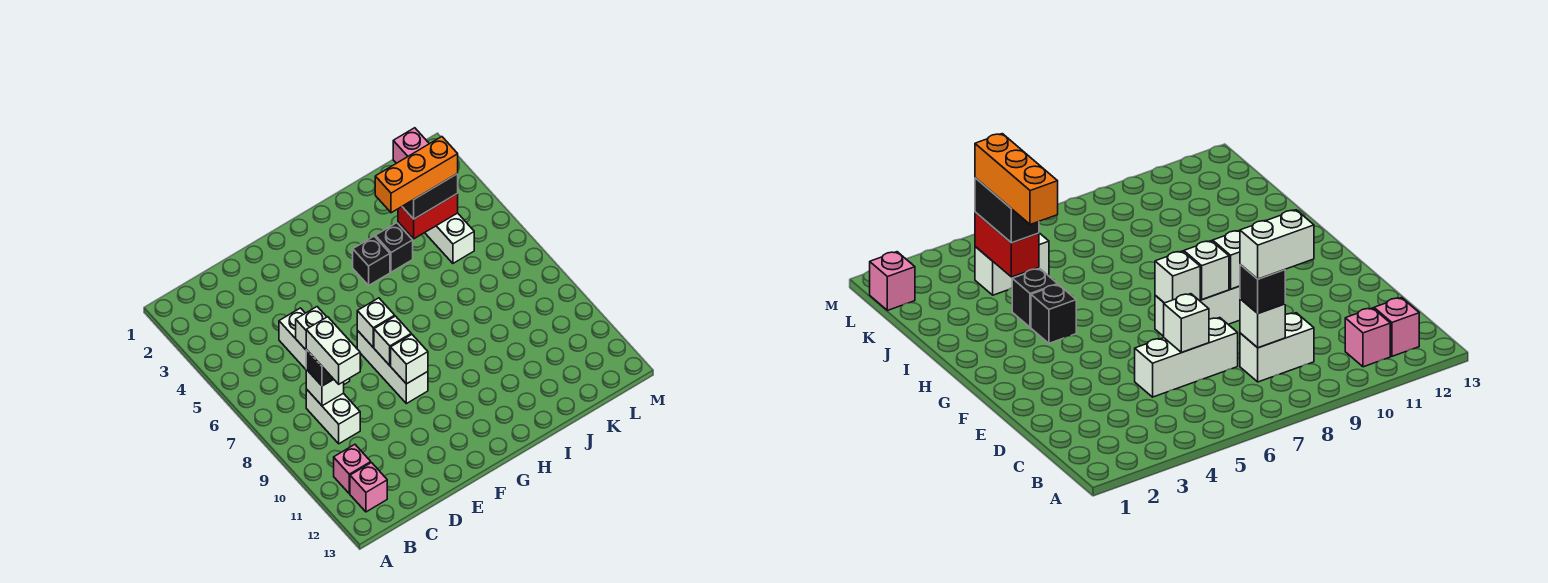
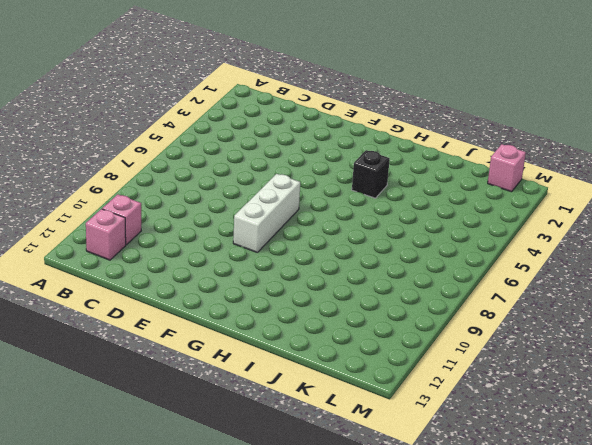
none -> white 1x2 brick [306,389,360,444]
none -> white 1x3 brick [279,308,350,384]
none -> black 1x1 brick [375,223,413,272]

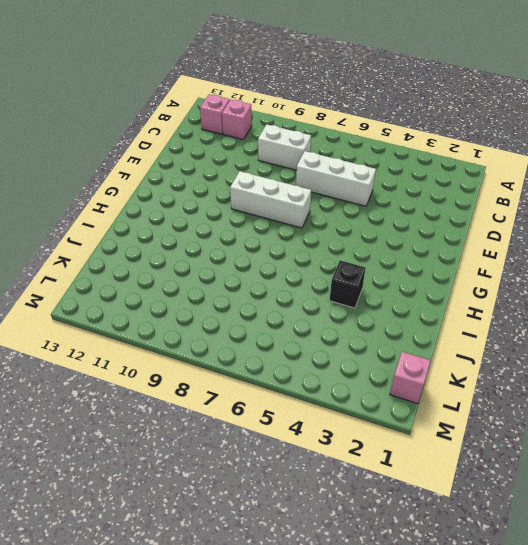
none -> black 1x1 brick [353,236,390,285]
none -> white 1x2 brick [425,213,474,263]
none -> white 1x1 brick [306,369,344,406]

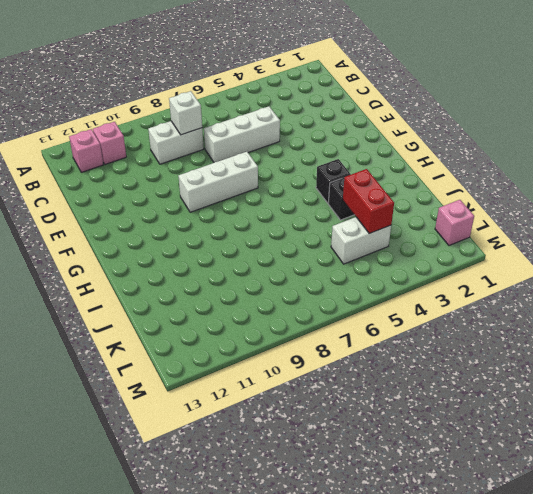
none -> white 1x1 brick [296,307,326,350]
none -> white 1x1 brick [357,298,395,347]
none -> white 1x1 brick [374,316,411,365]

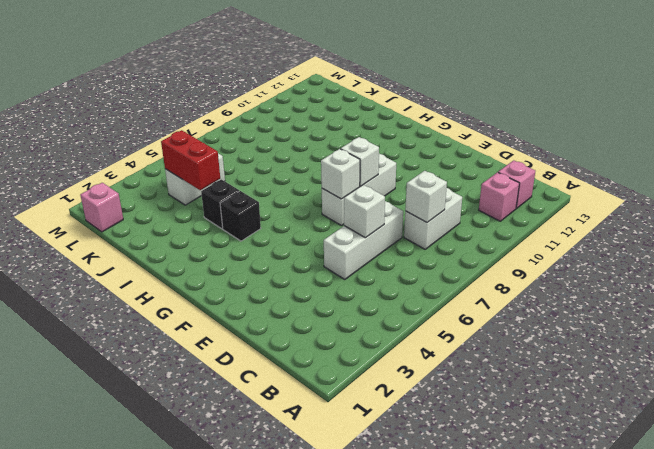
none -> white 1x1 brick [391,334,428,384]
none -> black 1x1 brick [306,349,333,386]
none -> black 1x2 brick [402,174,458,219]

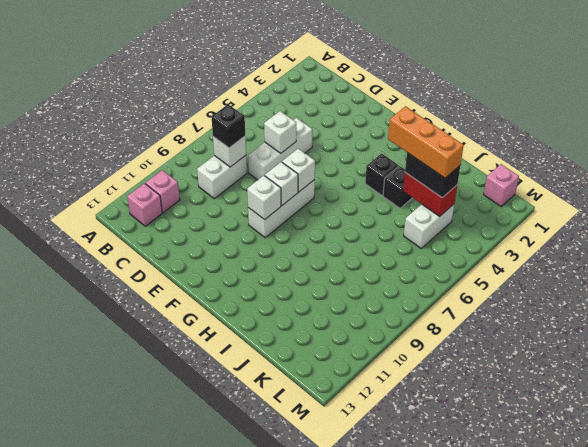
none -> white 1x2 brick [306,317,360,384]

